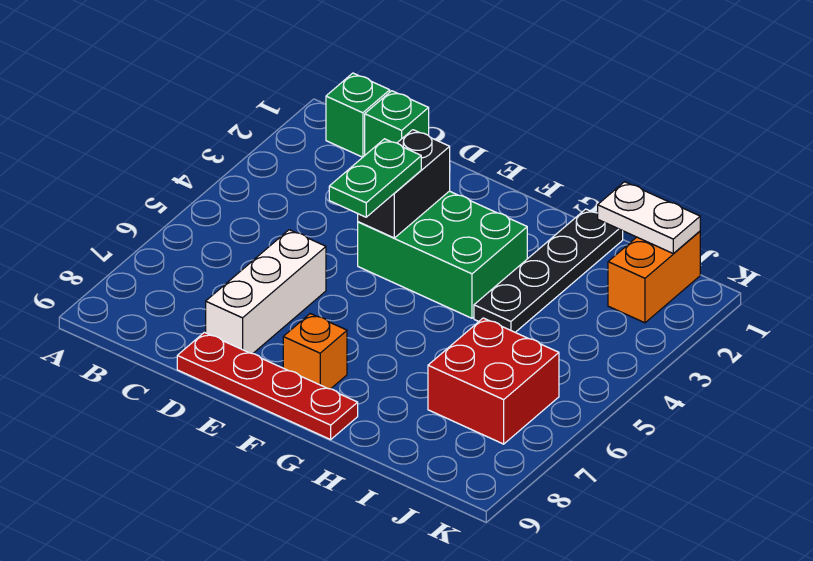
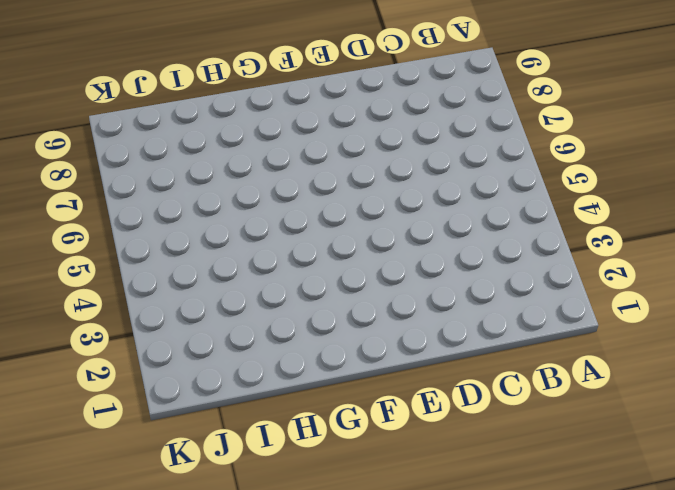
none -> green 1x1 brick [326,73,390,157]
none -> green 1x1 brick [365,91,429,155]
none -> white 1x3 brick [206,230,326,354]

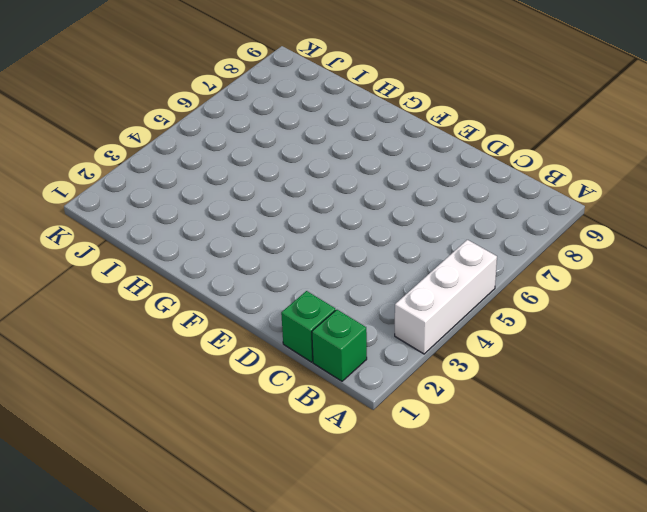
white 1x3 brick [395,240,497,354] -> white 1x3 brick moved to [206,230,326,354]
none -> red 1x4 plate [177,332,358,440]
none -> green 2x3 brick [358,191,527,318]
none -> orange 1x1 brick [283,314,347,389]

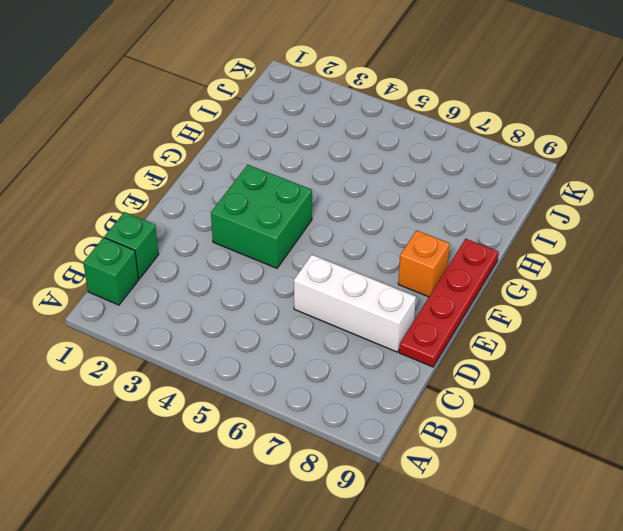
green 2x2 brick [211,165,312,268] -> green 2x3 brick [358,191,527,318]
none -> black 1x4 plate [474,209,623,332]
none -> red 2x2 brick [428,318,559,444]
none -> orange 1x2 brick [608,231,700,323]

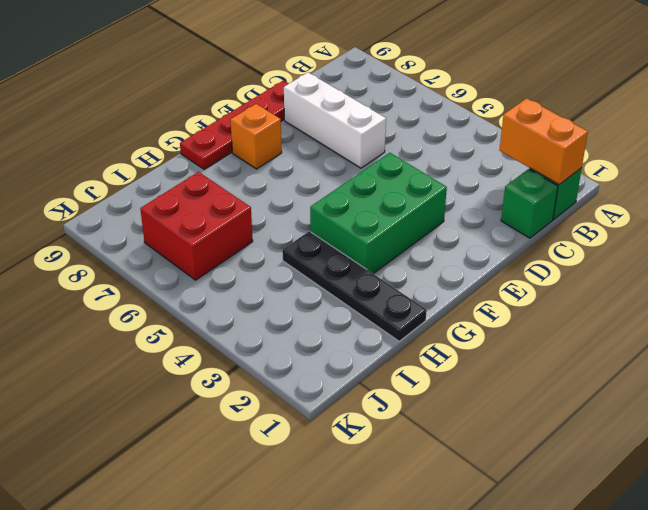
orange 1x2 brick [500,98,588,185] -> orange 1x2 brick moved to [608,231,700,323]
none -> black 1x2 brick [358,130,450,238]
none -> white 1x2 plate [598,182,700,254]
none -> green 1x2 plate [329,139,421,217]

